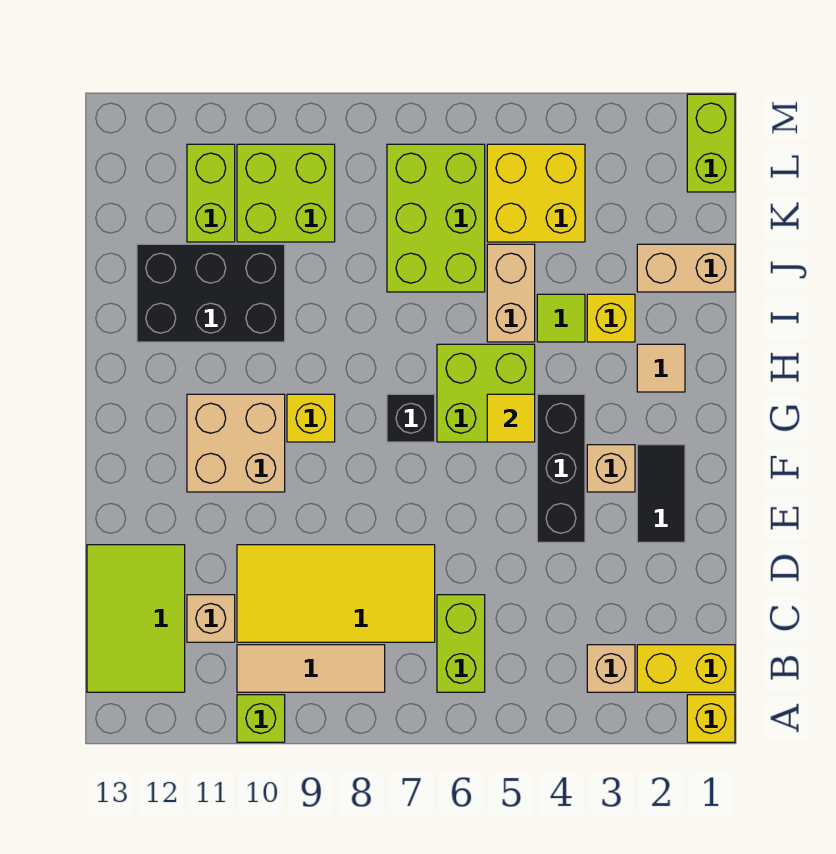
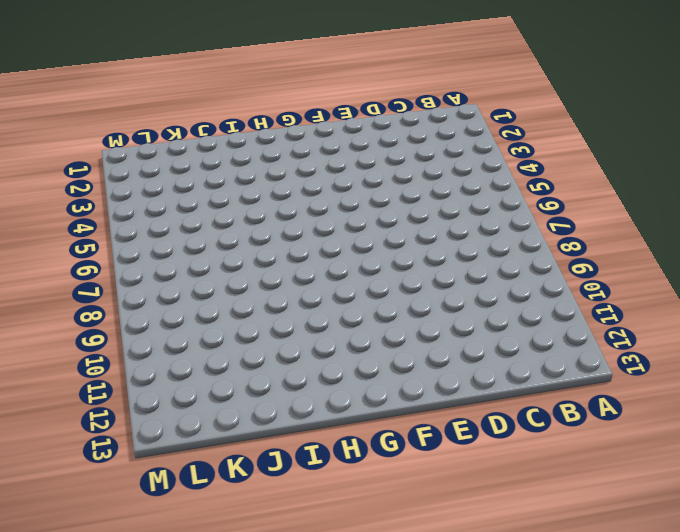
none -> yellow 1x1 brick [687,695,735,742]
none -> lime 1x1 brick [237,695,285,742]
none -> yellow 1x2 brick [637,645,735,692]

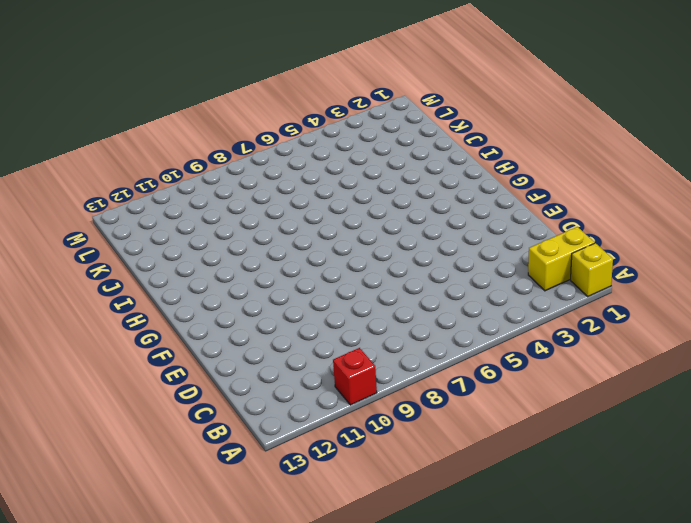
red 1x1 brick [333,348,377,405] -> lime 1x1 brick [237,695,285,742]
none -> tan 1x1 brick [587,645,635,692]
none -> lime 1x2 brick [437,595,485,692]
none -> tan 1x3 tile [237,645,385,692]

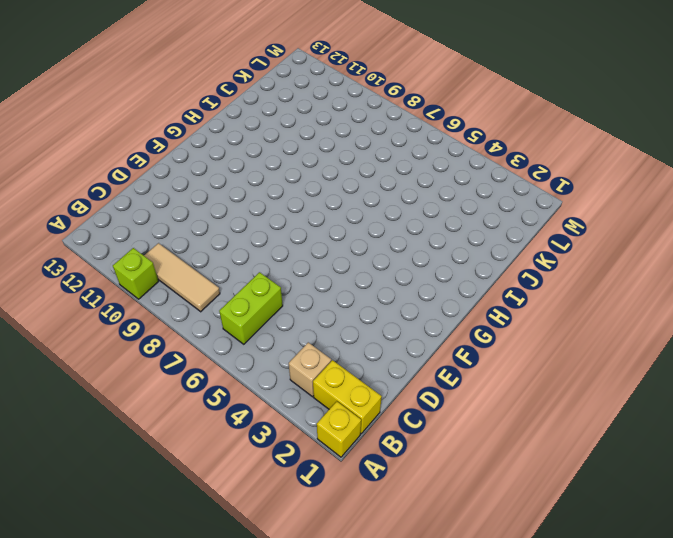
none -> lime 2x3 tile [87,545,185,692]
none -> yellow 2x4 tile [237,545,435,642]
none -> tan 1x1 brick [187,595,235,642]

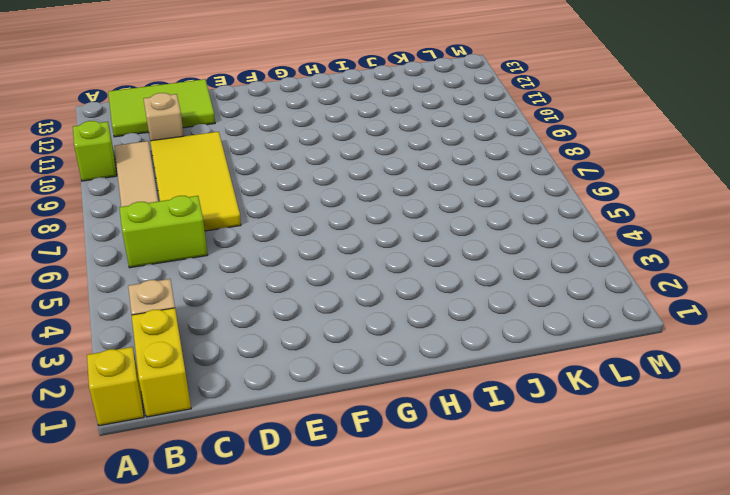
none -> black 1x2 tile [637,445,685,542]
none -> black 1x3 brick [537,394,585,542]
none -> tan 1x1 brick [587,445,635,492]

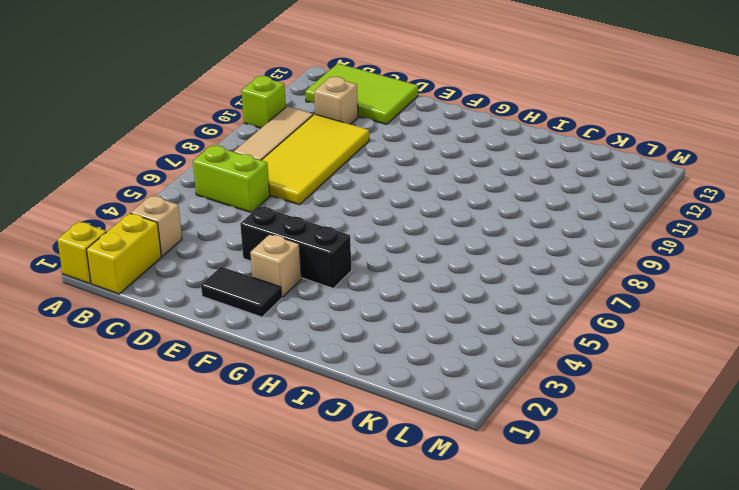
none -> tan 2x2 brick [187,394,285,492]
none -> lime 2x2 brick [437,344,535,442]
none -> black 1x1 brick [387,394,435,442]

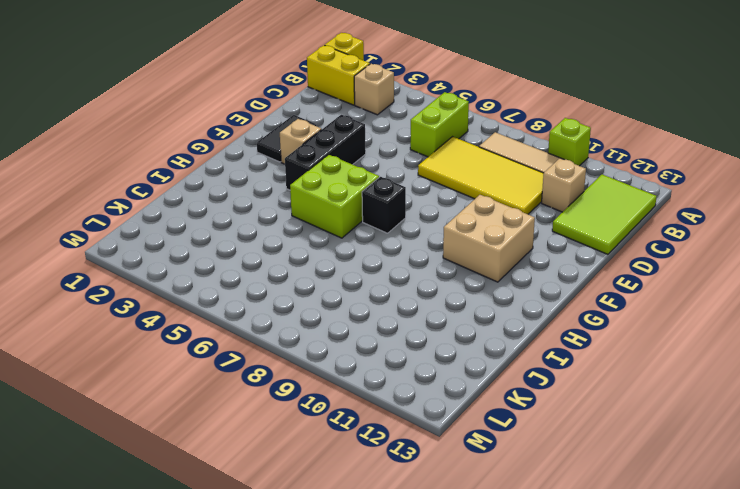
none -> yellow 1x1 brick [287,394,335,442]
none -> tan 1x1 tile [637,344,685,392]
none -> yellow 1x1 brick [587,294,635,342]

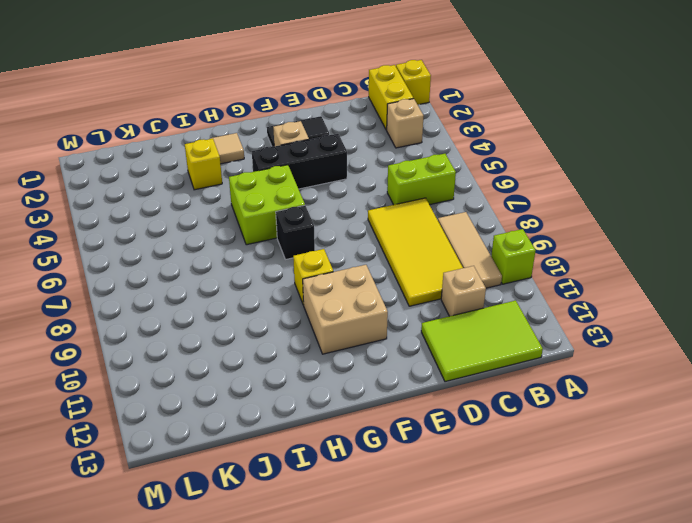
none -> lime 1x1 tile [537,294,585,342]
none -> tan 1x2 brick [487,244,535,342]
none -> black 2x3 brick [137,244,285,342]

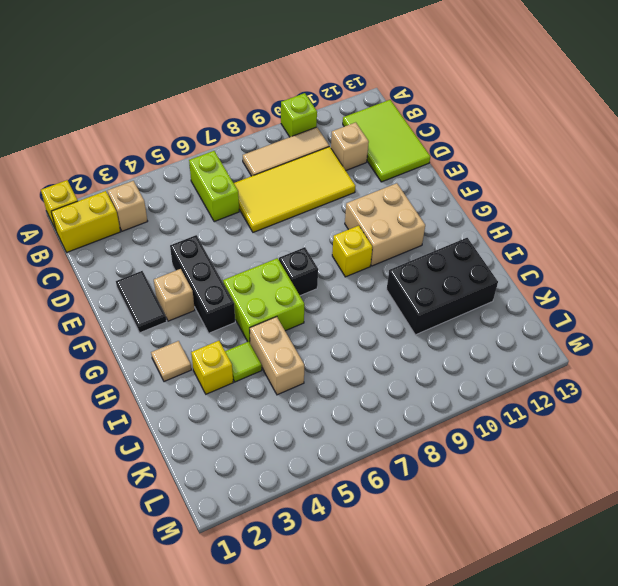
none -> tan 1x2 brick [637,244,735,292]
none -> lime 2x3 brick [387,144,485,292]
none -> yellow 2x2 brick [487,144,585,242]

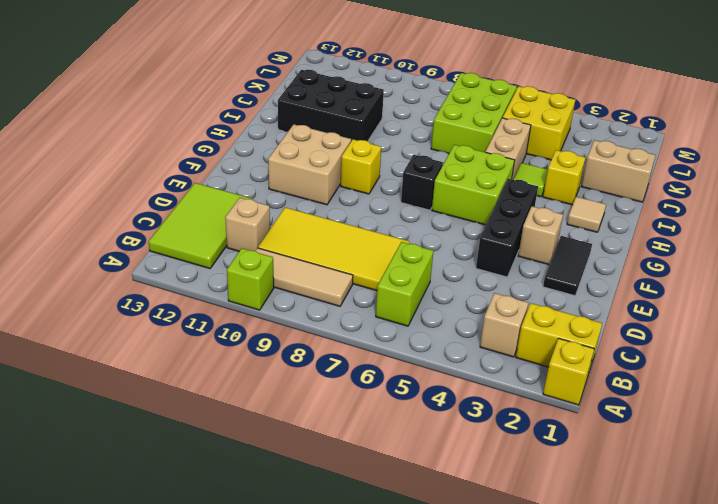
none -> lime 2x2 brick [237,144,335,242]
none -> lime 1x2 brick [187,144,235,242]
none -> lime 1x2 brick [687,94,735,192]

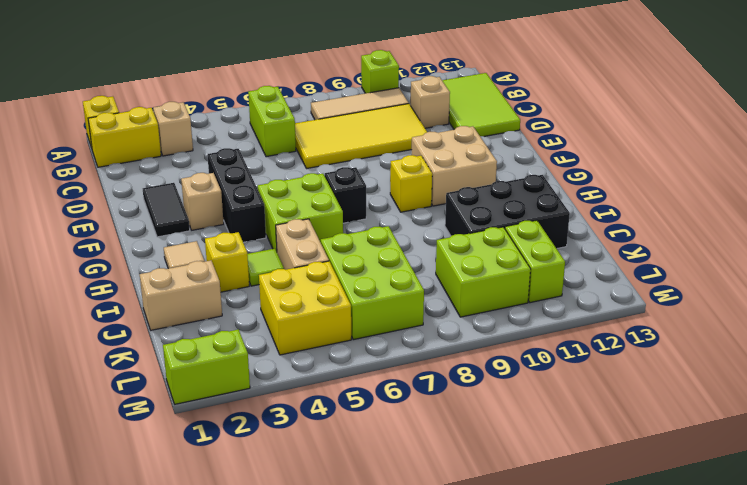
lime 1x2 brick [163,330,250,404] -> lime 1x2 brick turned to [687,94,735,192]
none -> yellow 1x1 tile [487,394,535,442]

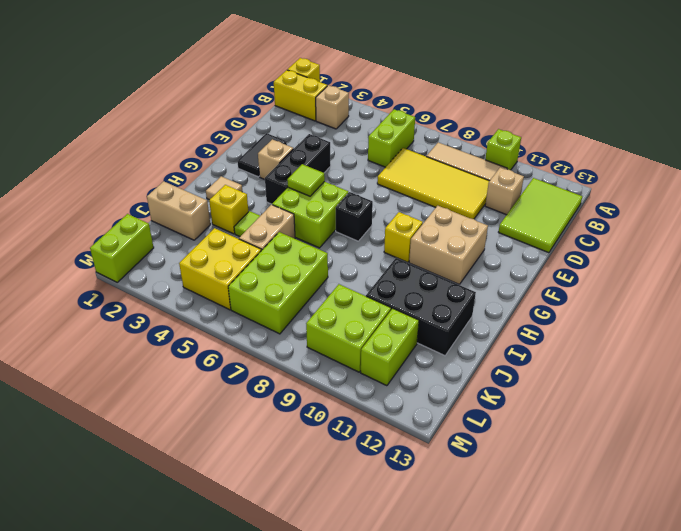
lime 1x1 tile [287,164,325,196] -> yellow 1x1 tile [487,394,535,442]

